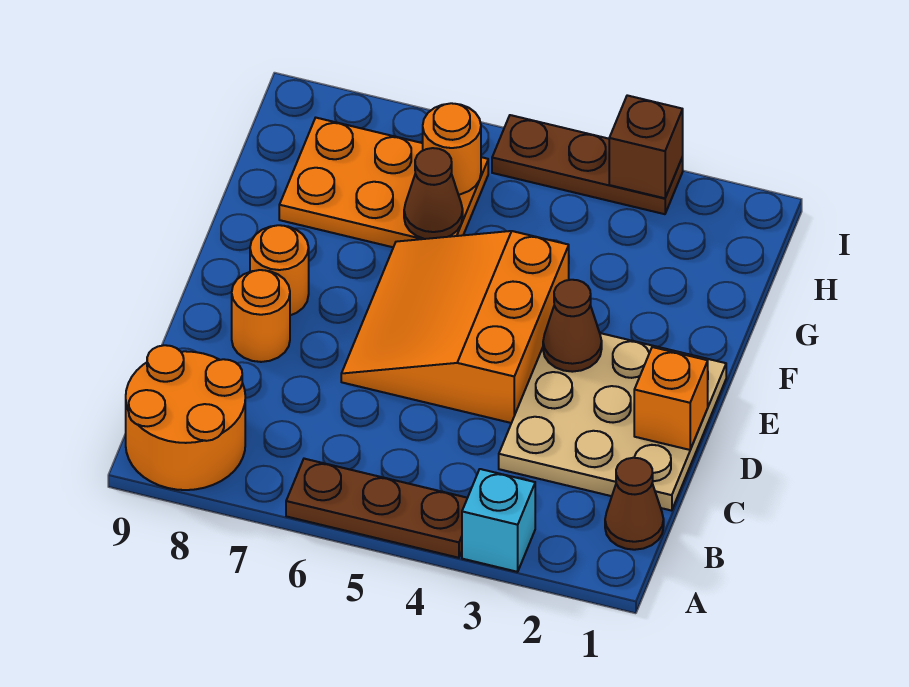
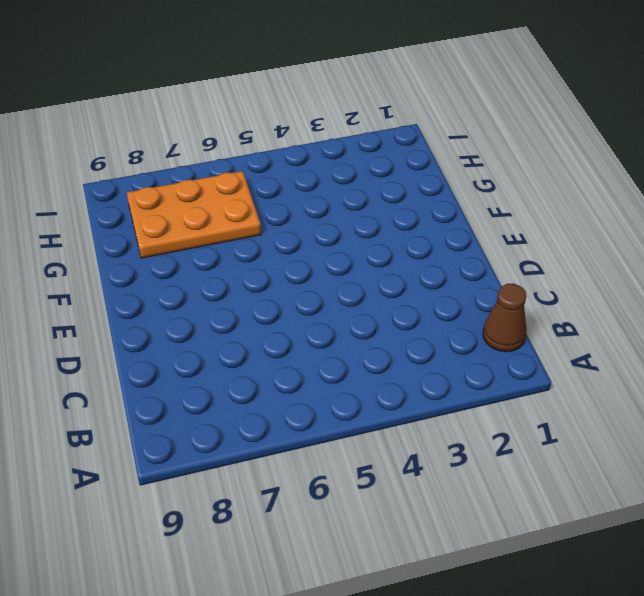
none -> cyan 1x1 brick [462,469,535,572]
none -> brown 1x3 plate [286,459,467,558]
none -> orange 2x2 round brick [126,345,245,490]

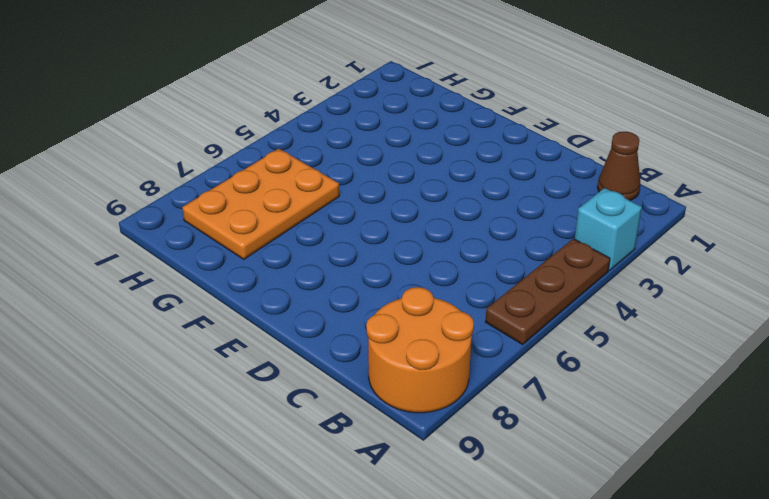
none -> tan 3x3 plate [499,333,726,511]
none -> orange 3x3 slope [341,231,569,423]
none -> orange 1x1 round brick [232,270,290,362]

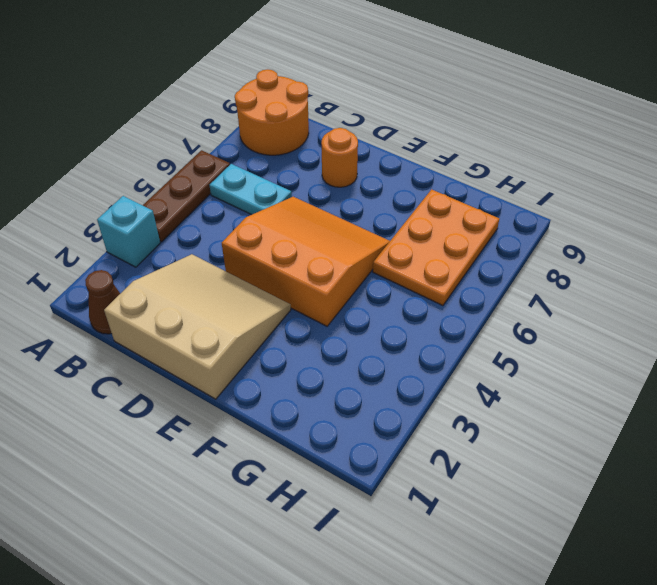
cyan 1x2 plate [210,164,292,215] -> none
tan 3x3 slope [104,254,291,399] -> tan 3x3 plate [499,333,726,511]
none -> orange 1x1 round brick [250,225,309,315]
none -> brown 1x3 plate [492,115,683,214]
none -> orange 1x1 brick [634,347,708,450]

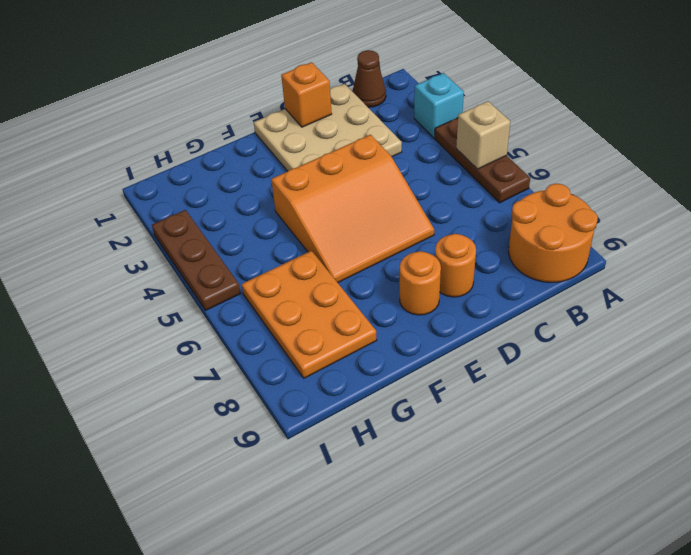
tan 1x1 brick [456,101,510,169] -> none
none -> brown 1x1 cone [543,280,602,372]
none -> brown 1x1 cone [404,148,463,239]
none -> orange 1x1 round brick [423,103,481,195]

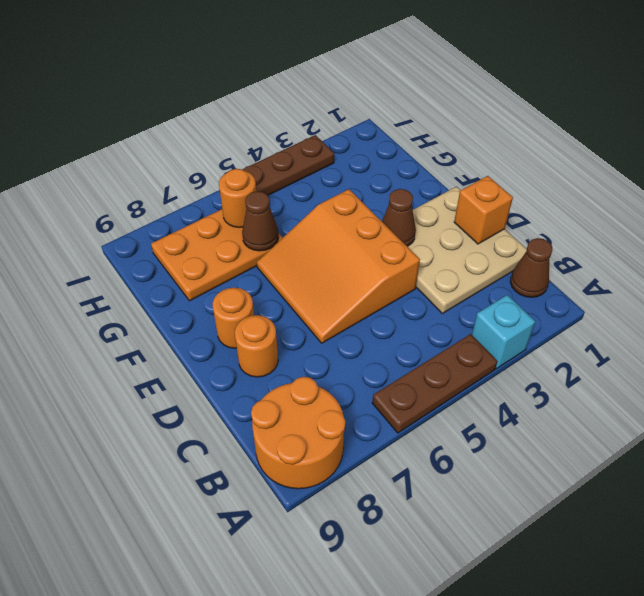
none -> brown 1x1 brick [609,95,683,198]

